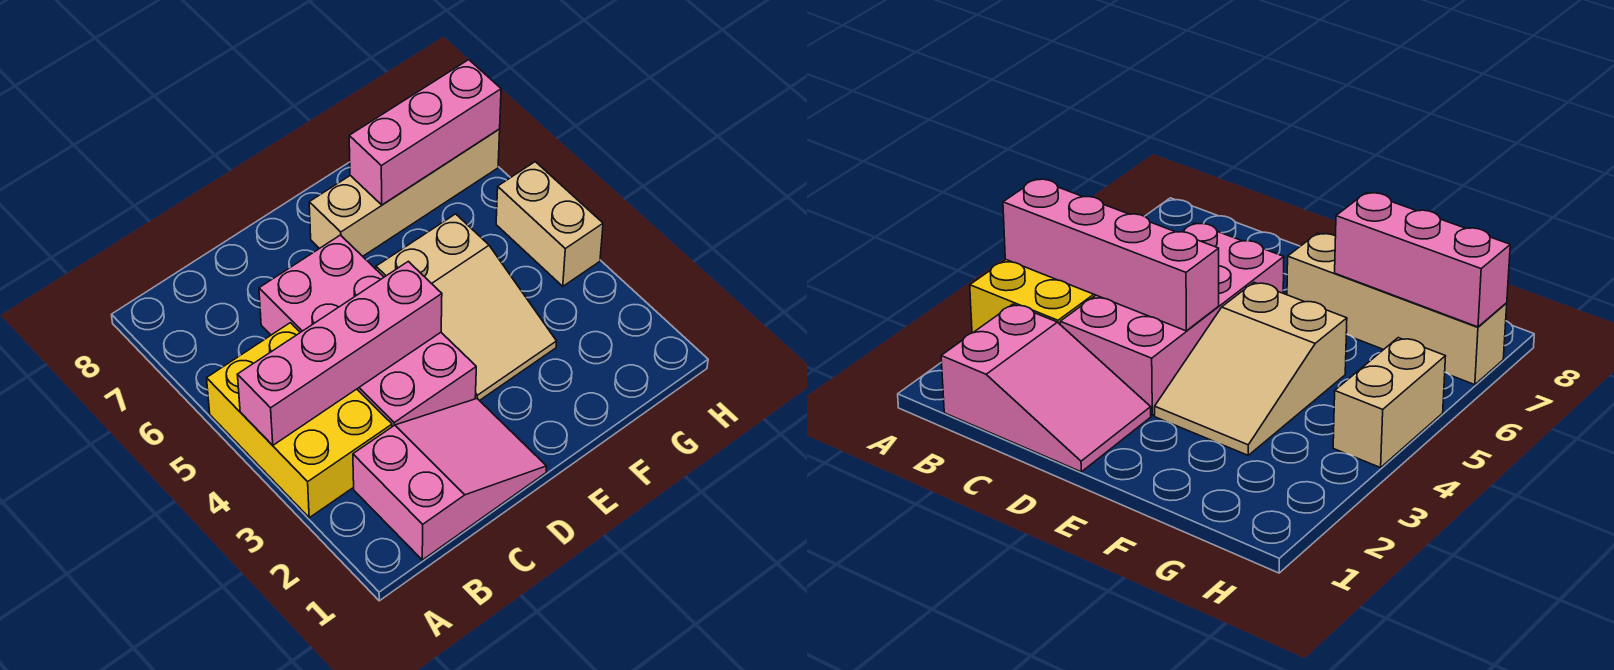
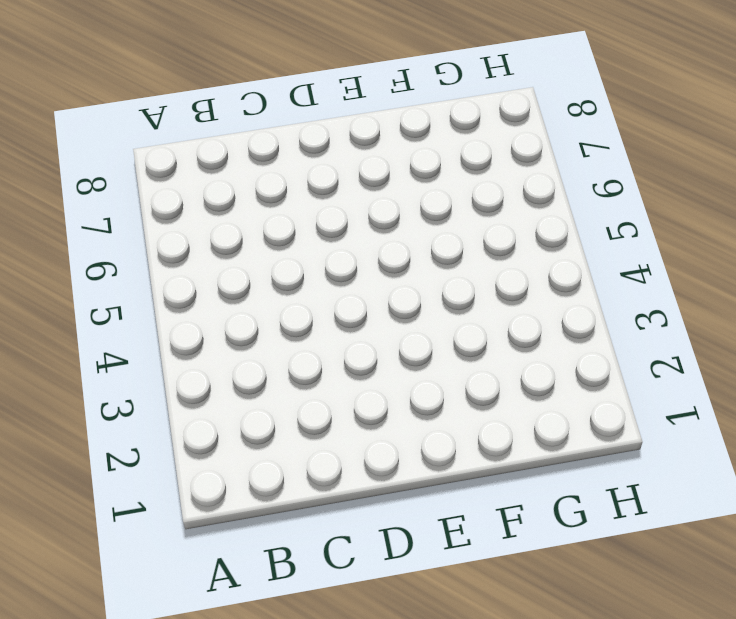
none -> yellow 2x3 brick [207,323,392,518]
none -> pink 2x3 slope [353,399,547,560]

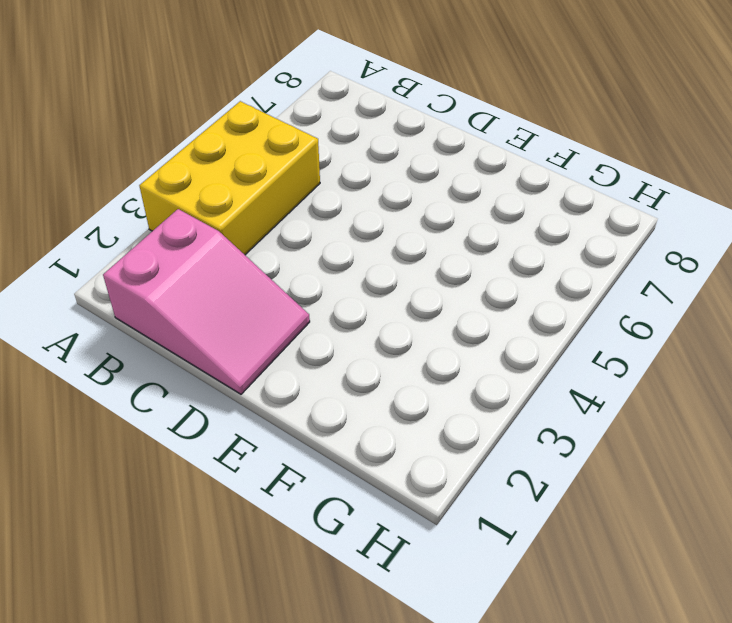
none -> pink 2x4 brick [259,235,476,427]
none -> tan 2x3 slope [376,214,557,401]

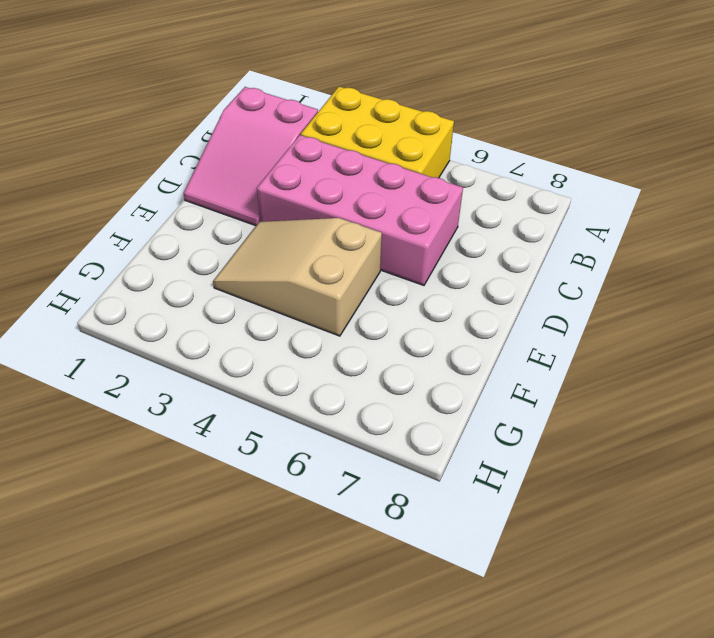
none -> tan 1x4 brick [309,129,500,256]
none -> tan 1x2 brick [496,162,603,286]

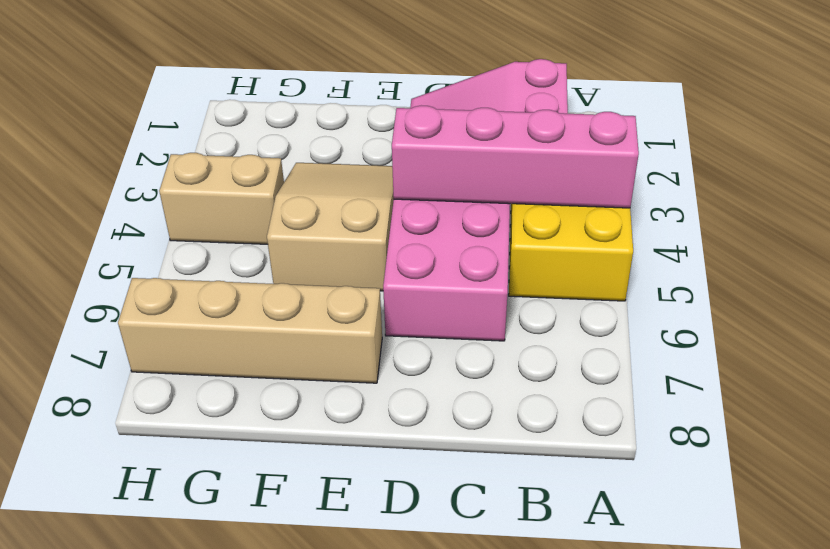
tan 1x2 brick [159,153,284,244] -> tan 1x2 brick turned to [496,162,603,286]
none -> pink 1x3 brick [349,60,501,205]

